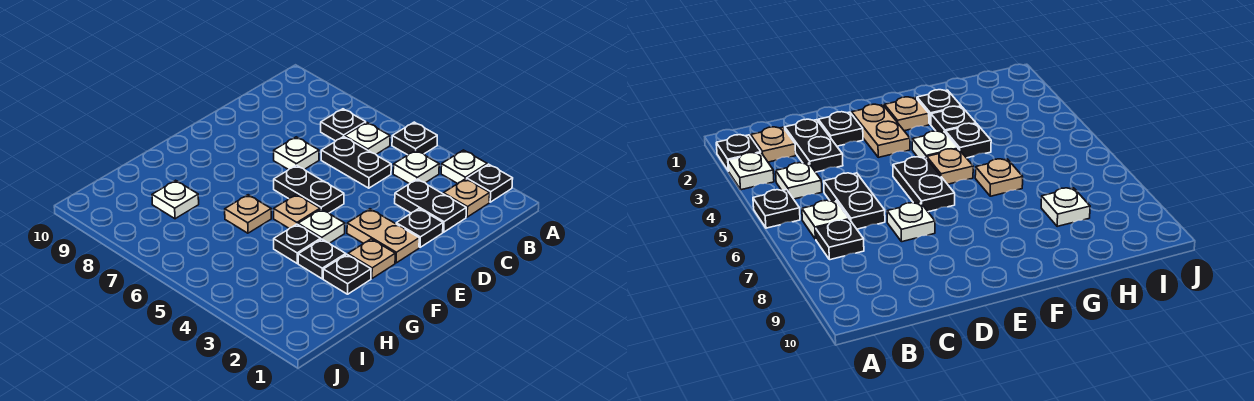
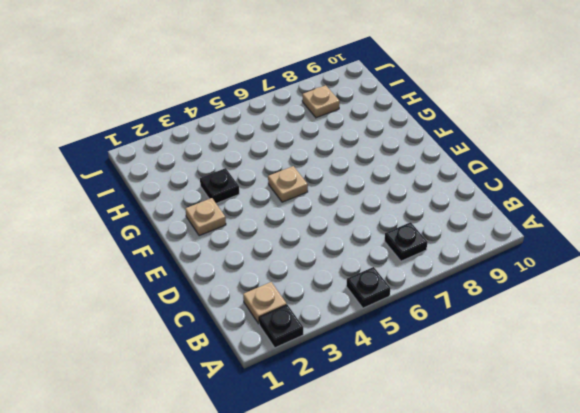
tan 1x1 plate [302,85,340,118] -> tan 1x1 plate moved to [225,195,271,233]
none -> white 1x1 plate [441,150,487,184]
none -> white 1x1 plate [393,150,439,184]
none -> white 1x1 plate [345,123,390,154]

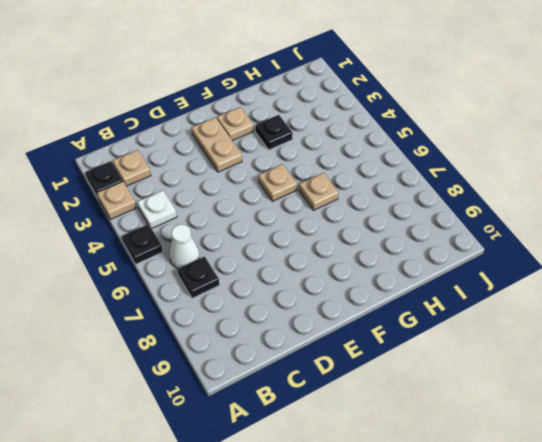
tan 1x1 plate [97,182,136,220] -> white 1x1 plate [441,150,487,184]
white 1x1 cone [169,224,199,269] -> white 1x1 plate [345,123,390,154]
none -> black 1x2 plate [395,179,466,232]
none -> black 1x2 plate [321,137,391,188]
none -> black 1x1 plate [396,209,443,247]

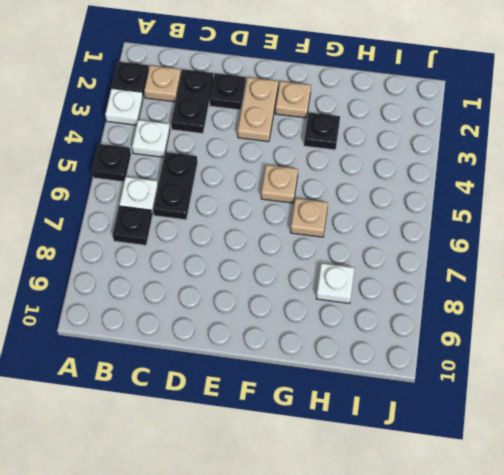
none -> white 1x1 plate [274,137,319,170]
none -> black 1x2 plate [274,165,344,213]
none -> white 1x1 plate [298,209,345,243]

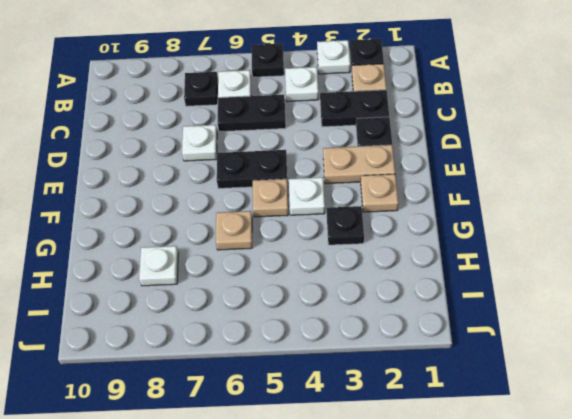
none -> black 1x1 plate [323,254,371,294]
none -> black 1x1 plate [274,224,321,263]

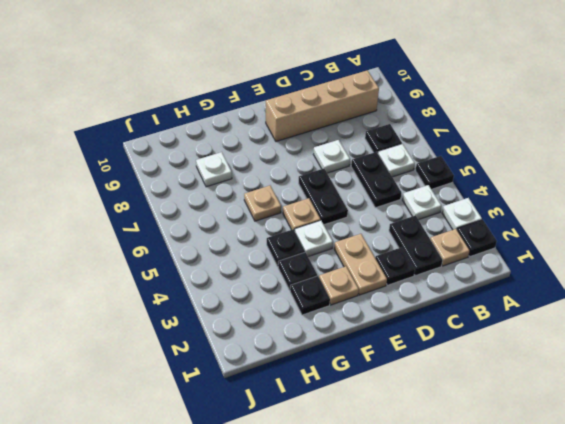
tan 1x4 brick [266,70,379,141] -> none

